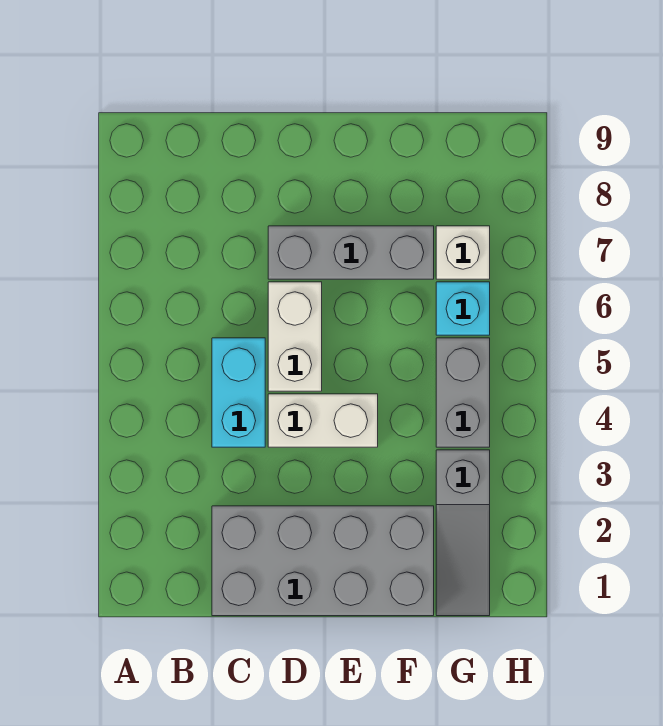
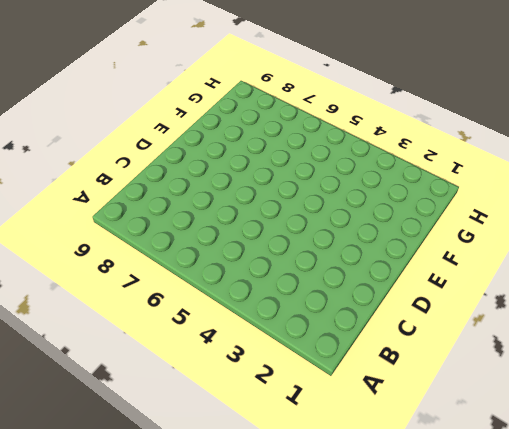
none -> grey 2x4 brick [212,506,434,616]
none -> cyan 1x2 brick [212,338,265,447]

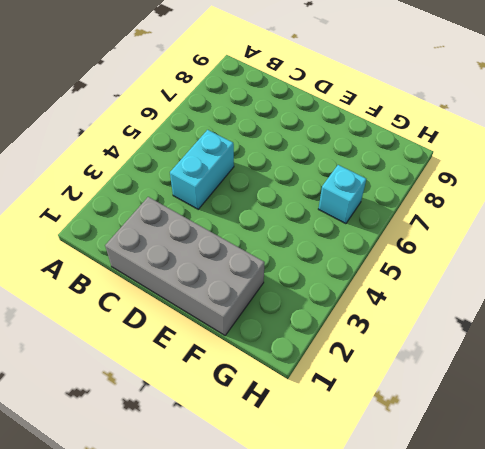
none -> white 1x2 brick [268,394,378,447]
none -> white 1x2 brick [268,282,322,391]

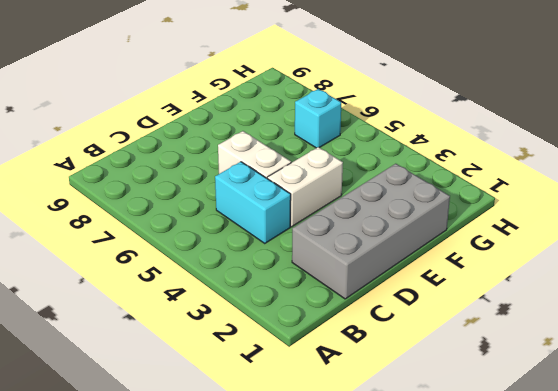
none -> grey 1x3 brick [268,226,434,279]
none -> grey 1x3 slope [436,450,490,616]

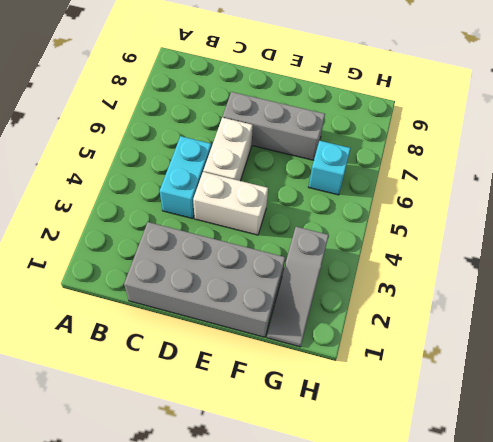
none -> grey 1x2 brick [436,338,490,447]
none -> white 1x1 brick [436,226,490,279]

